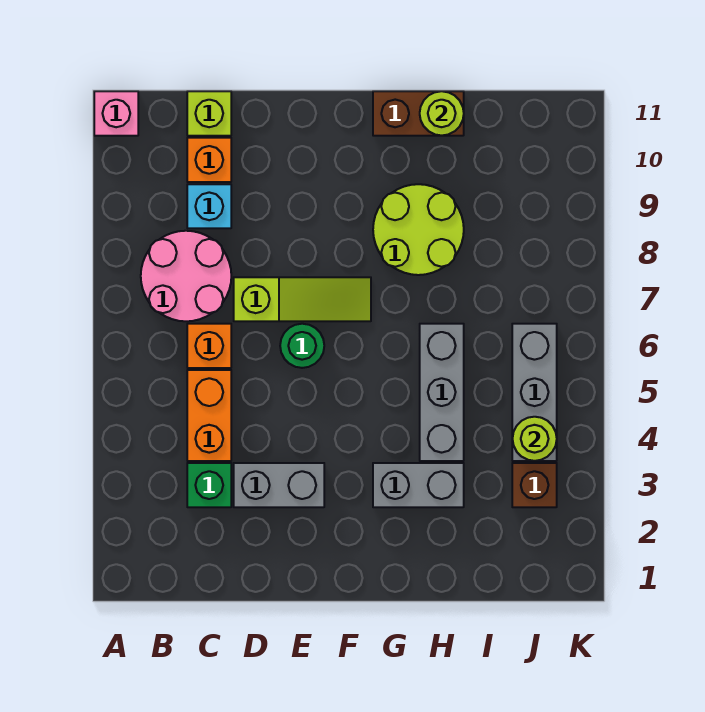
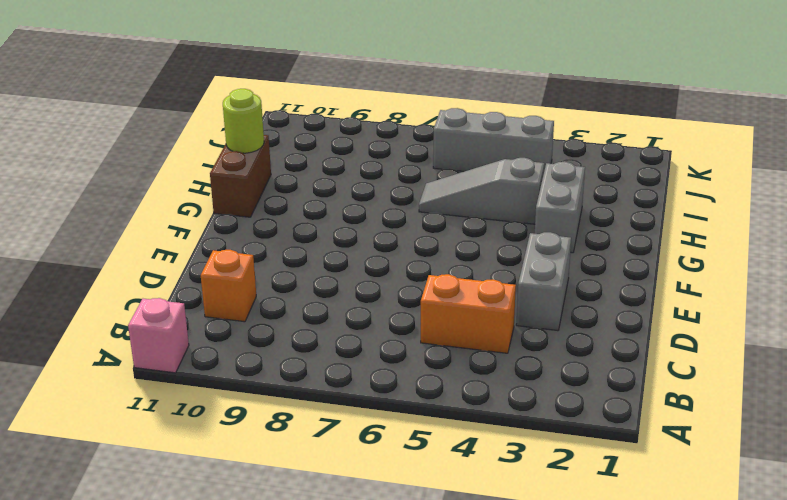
grey 1x3 slope [419,158,544,224] -> grey 1x3 brick [420,324,464,461]
none -> pink 2x2 round brick [141,231,231,321]
none -> green 1x1 brick [187,463,231,507]
none -> orange 1x1 brick [187,324,231,368]

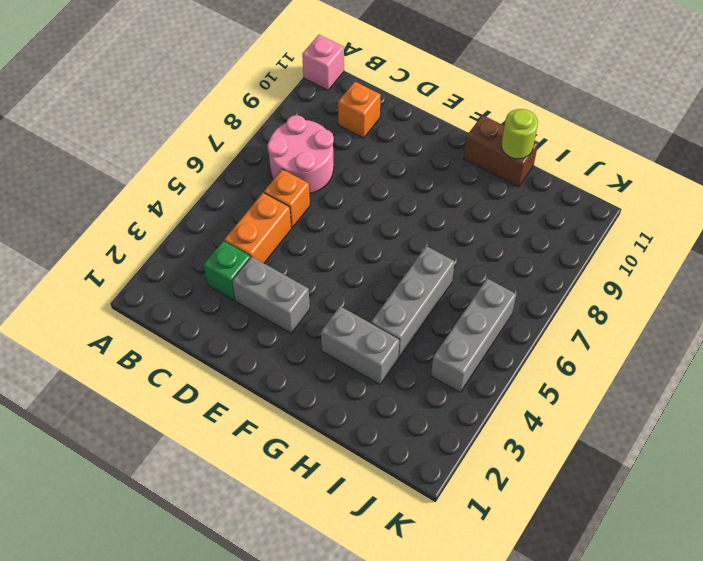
none -> cyan 1x1 brick [187,184,231,228]
none -> lime 1x1 brick [187,91,231,136]
none -> lime 1x3 slope [234,277,371,321]

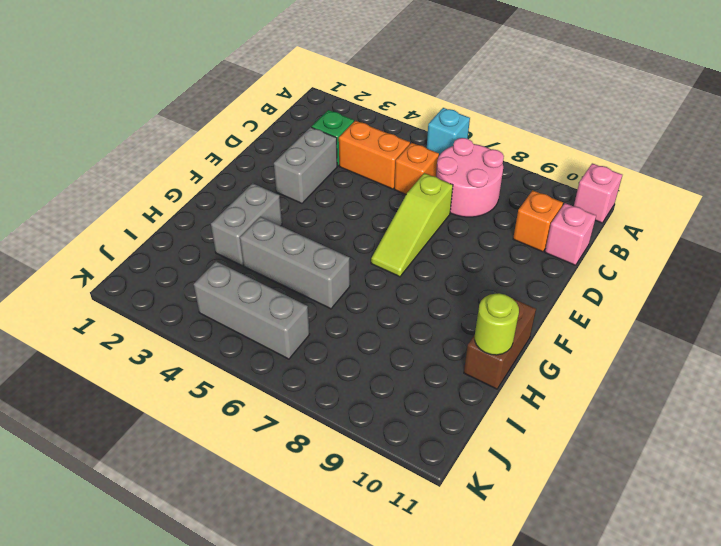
cyan 1x1 brick [427,108,470,156] -> cyan 1x1 brick moved to [187,184,231,228]
pink 1x1 brick [545,203,596,265] -> lime 1x1 brick [187,91,231,136]
none -> green 1x1 round brick [280,324,324,368]
none -> lime 2x2 round brick [373,184,464,275]
none -> brown 1x1 brick [512,463,557,507]

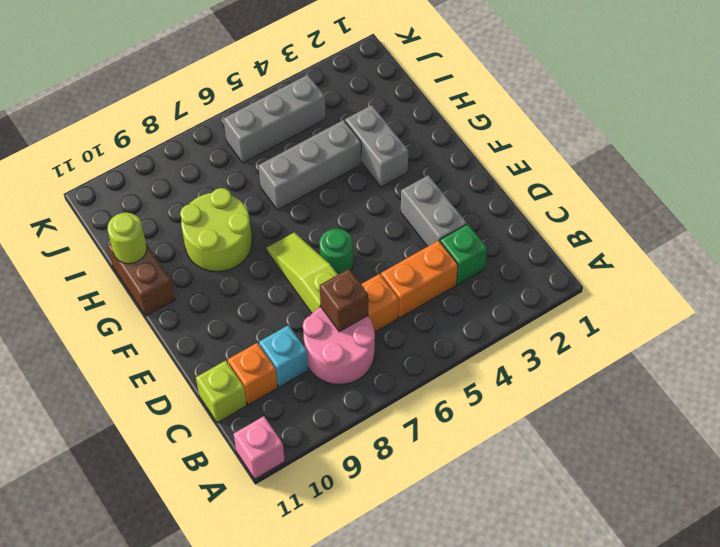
brown 1x1 brick [320,269,368,332] -> brown 1x1 brick moved to [512,463,557,507]
none -> lime 1x1 round brick [513,417,557,461]

